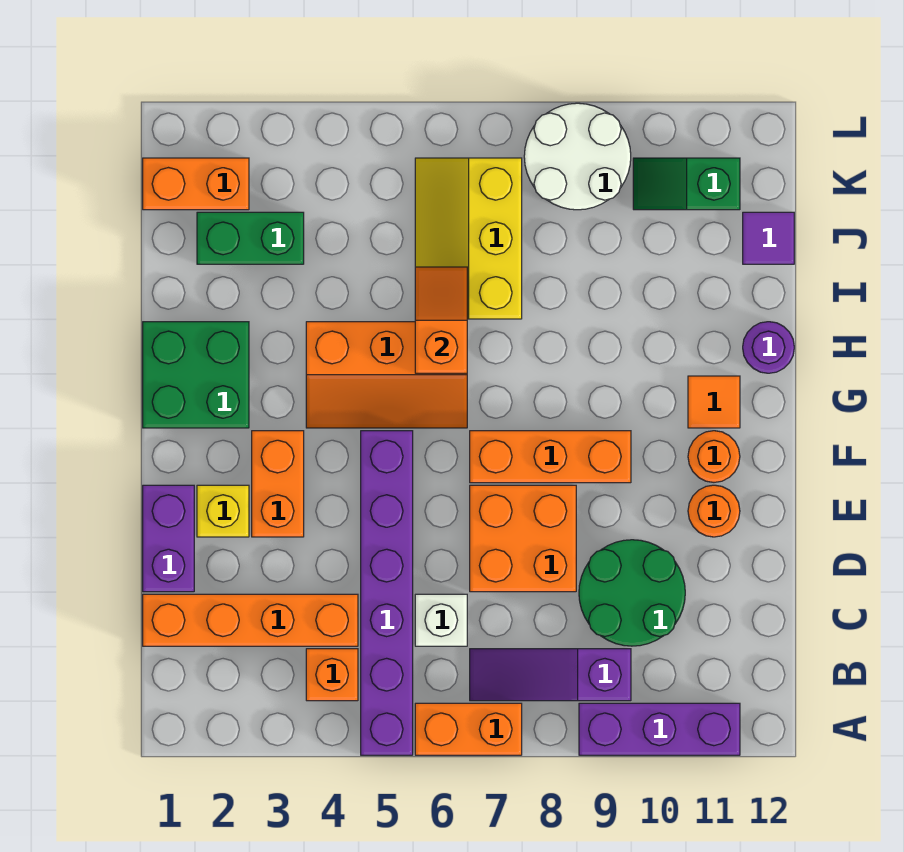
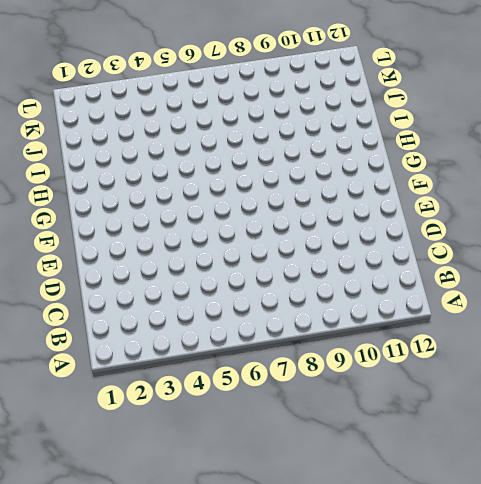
none -> purple 1x6 brick [361,431,413,755]
none -> orange 1x2 brick [415,703,522,755]
none -> purple 1x3 brick [579,703,740,755]

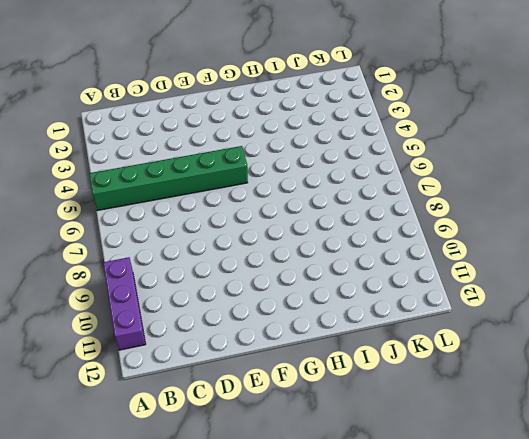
green 1x6 brick [89,146,248,211] -> purple 1x6 brick [361,431,413,755]
none -> orange 1x2 brick [415,703,522,755]
none -> orange 1x1 brick [306,649,358,701]
none -> purple 1x3 slope [470,649,631,701]

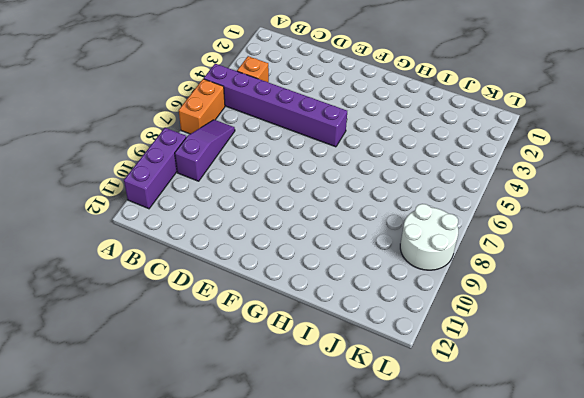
none -> orange 1x4 brick [143,594,358,646]
none -> white 1x1 brick [415,594,467,646]
none -> green 2x2 round brick [579,540,685,646]

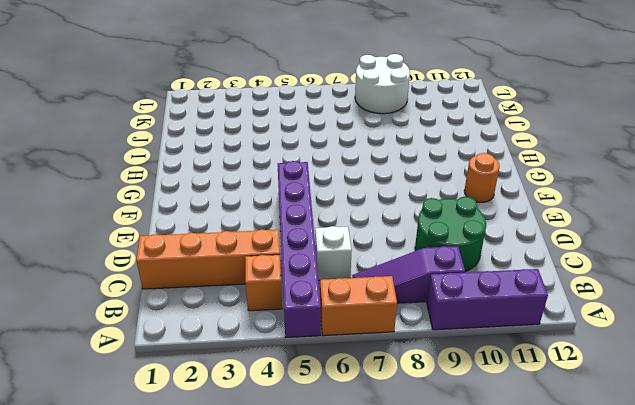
none -> purple 1x2 brick [143,485,194,592]
none -> orange 2x2 brick [470,485,576,592]
none -> yellow 1x1 brick [197,485,249,537]

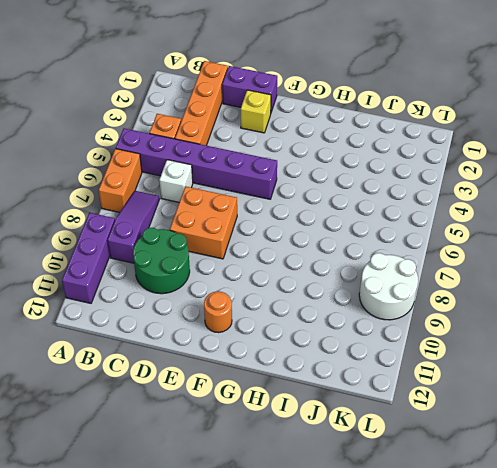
none -> orange 1x2 brick [252,431,304,537]
none -> orange 1x1 round brick [688,485,740,537]
none -> orange 1x3 brick [470,431,631,483]

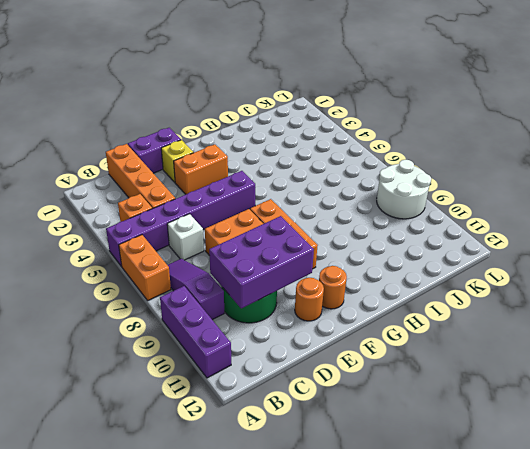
purple 2x3 brick [209,216,314,308] -> none
none -> green 2x2 brick [143,322,249,428]
none -> orange 2x3 slope [306,322,467,428]
none -> orange 1x1 tile [688,376,740,428]

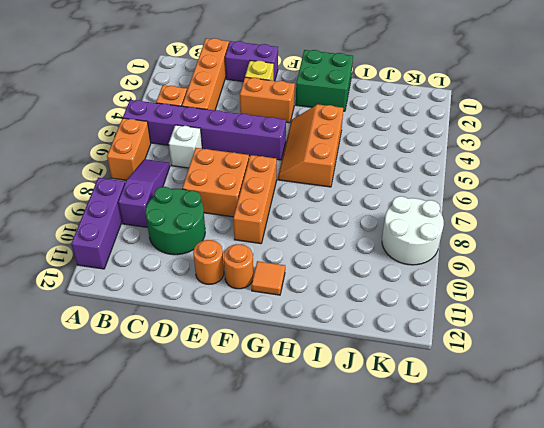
none -> purple 1x1 round brick [743,322,794,373]
none -> yellow 2x3 slope [415,158,522,319]
none -> green 1x2 brick [197,212,304,264]

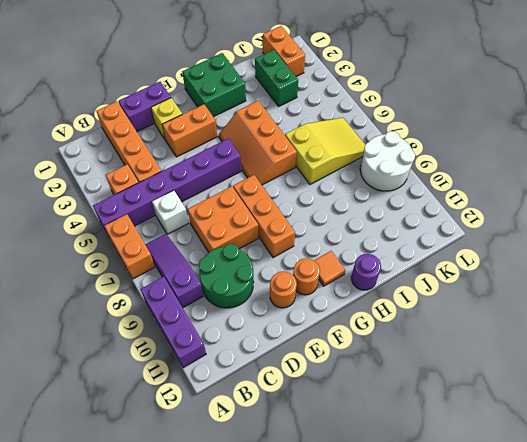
yellow 2x3 slope [285,118,365,184] -> yellow 2x3 slope turned to [415,158,522,319]
none -> purple 1x1 tile [743,212,794,264]
none -> green 1x2 slope [633,158,740,210]
none -> orange 1x2 slope [415,267,467,373]

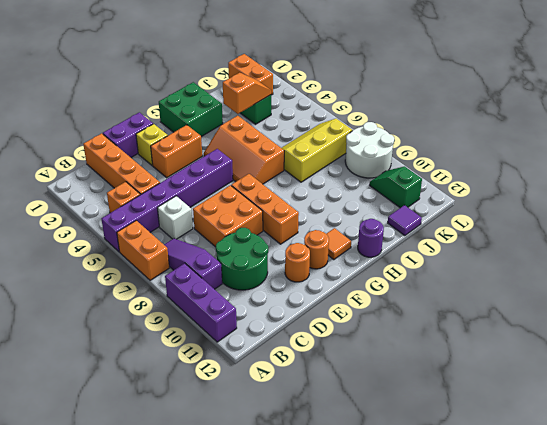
orange 1x2 slope [223,73,271,114] -> orange 1x2 slope moved to [415,267,467,373]

